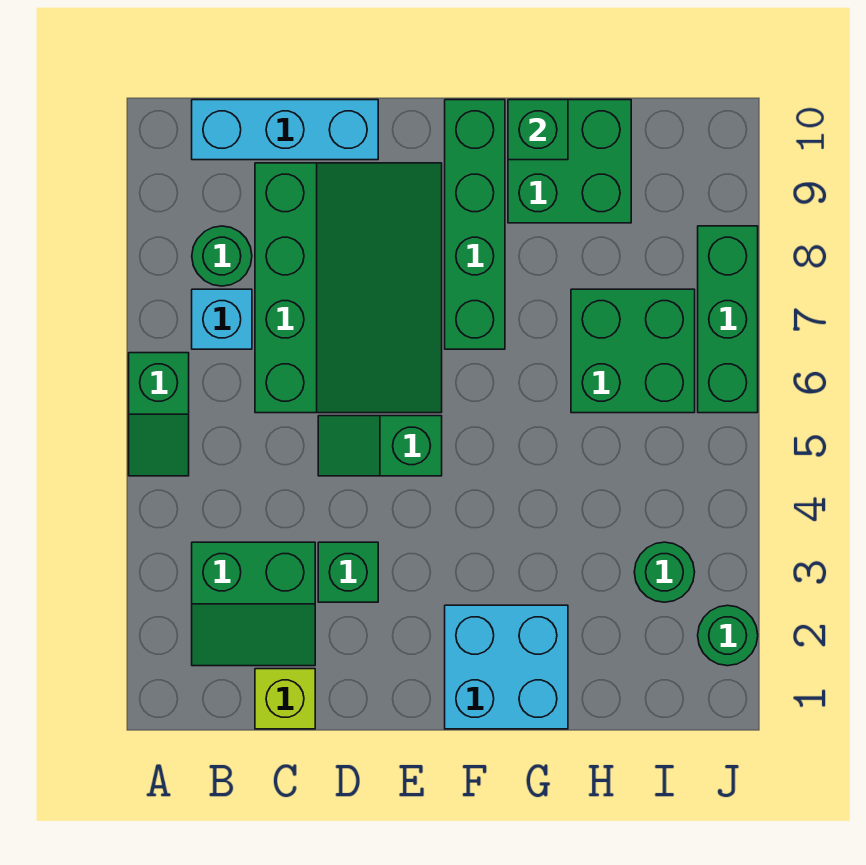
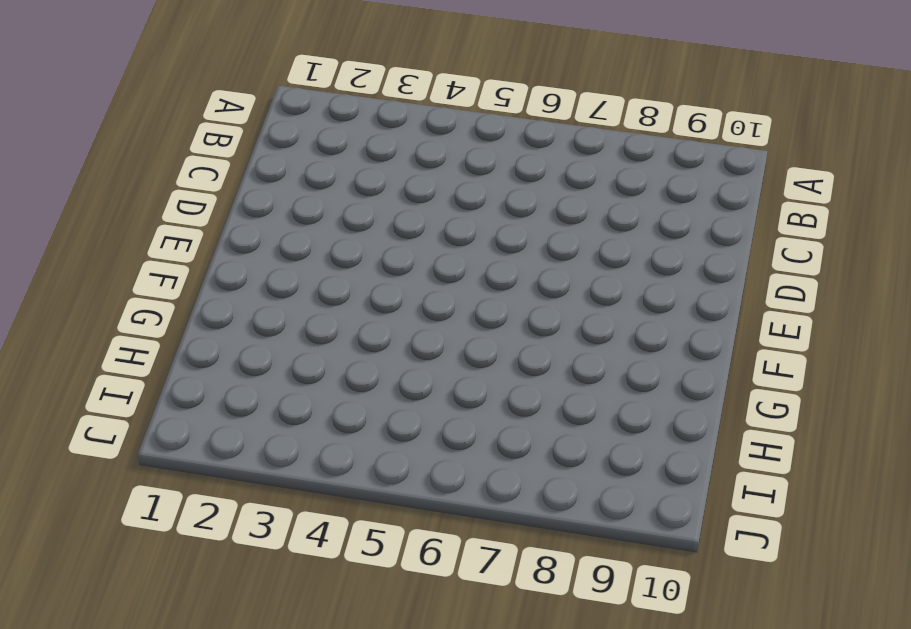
none -> green 1x2 slope [129,353,189,476]
none -> green 2x2 slope [192,542,315,666]
none -> cyan 1x1 brick [192,289,252,349]

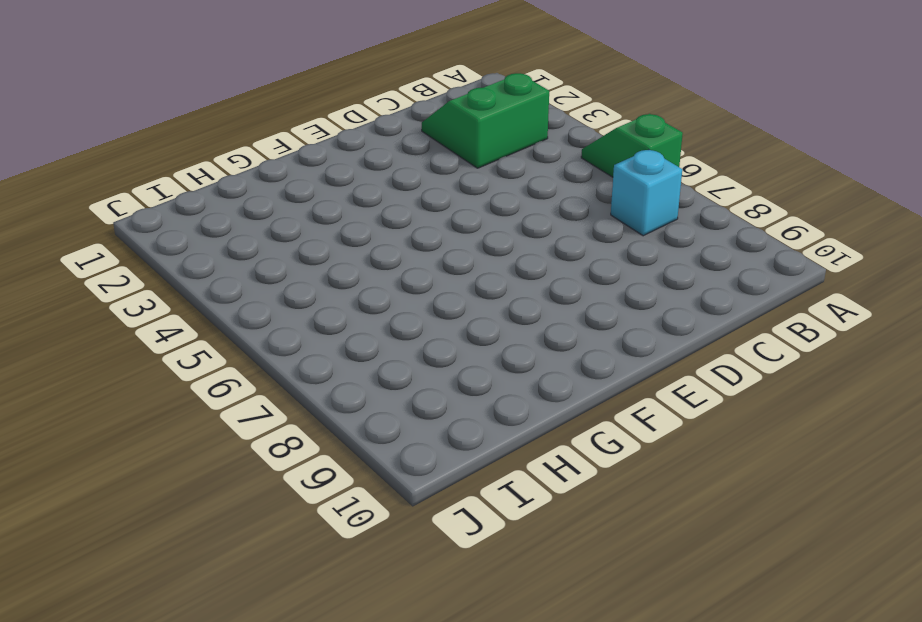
none -> green 1x1 round brick [192,226,252,286]
none -> cyan 1x3 brick [192,100,378,160]
none -> lime 1x1 brick [255,669,315,729]

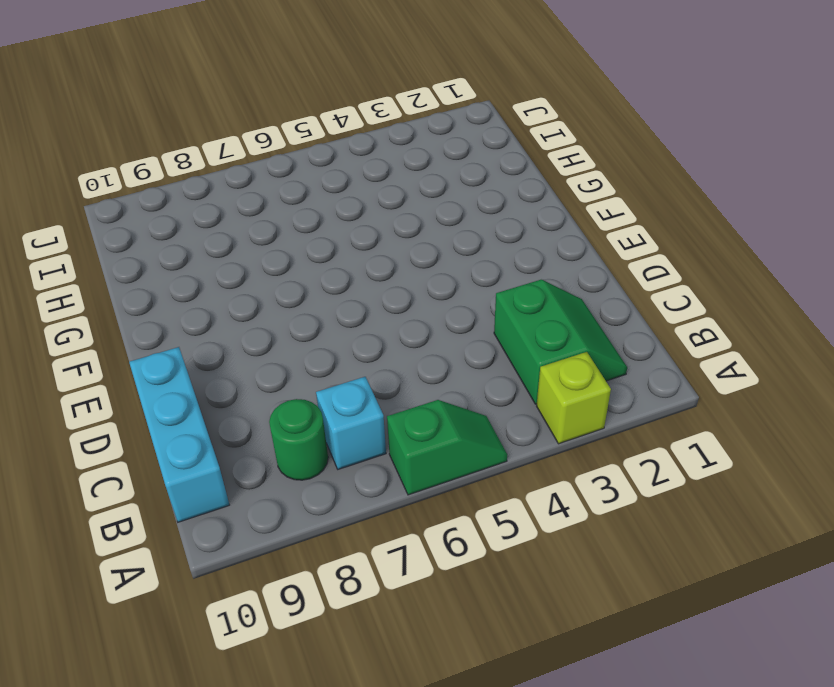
lime 1x1 brick [537,352,611,444] -> lime 1x1 brick moved to [255,669,315,729]
none -> green 3x4 slope [255,163,442,413]
none -> green 1x1 brick [318,542,378,602]
none -> green 1x2 slope [318,416,442,476]

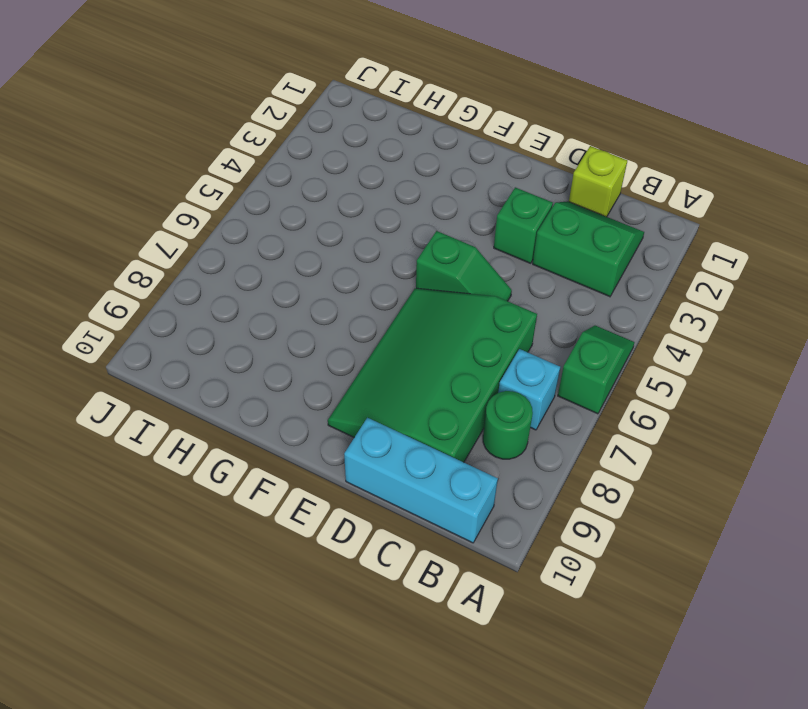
none -> cyan 2x2 brick [445,605,568,729]
none -> green 1x4 brick [445,100,505,349]
none -> green 2x2 brick [508,100,631,223]

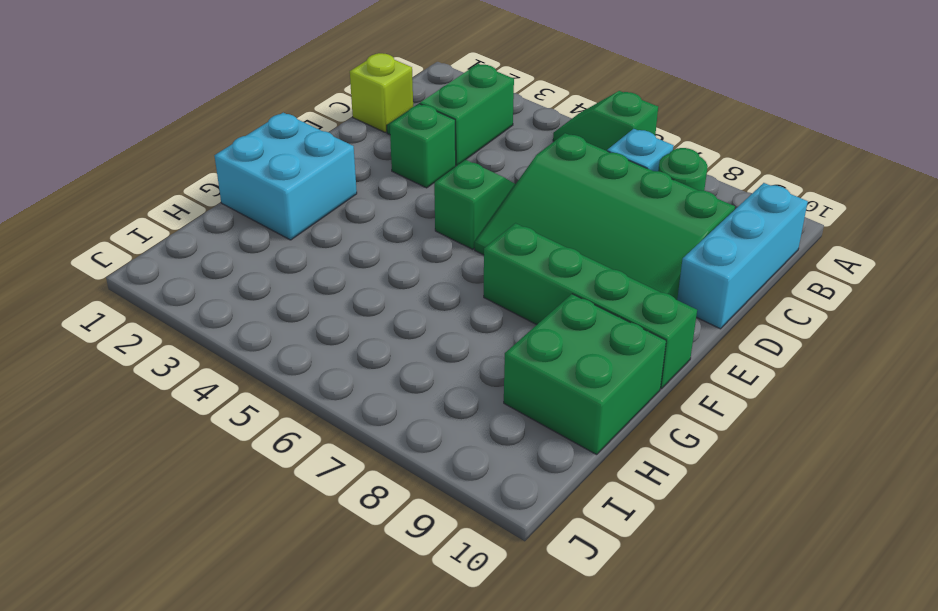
none -> green 2x2 brick [571,289,695,413]
none -> green 1x1 round brick [634,542,695,602]
none -> green 1x1 round brick [698,605,758,666]

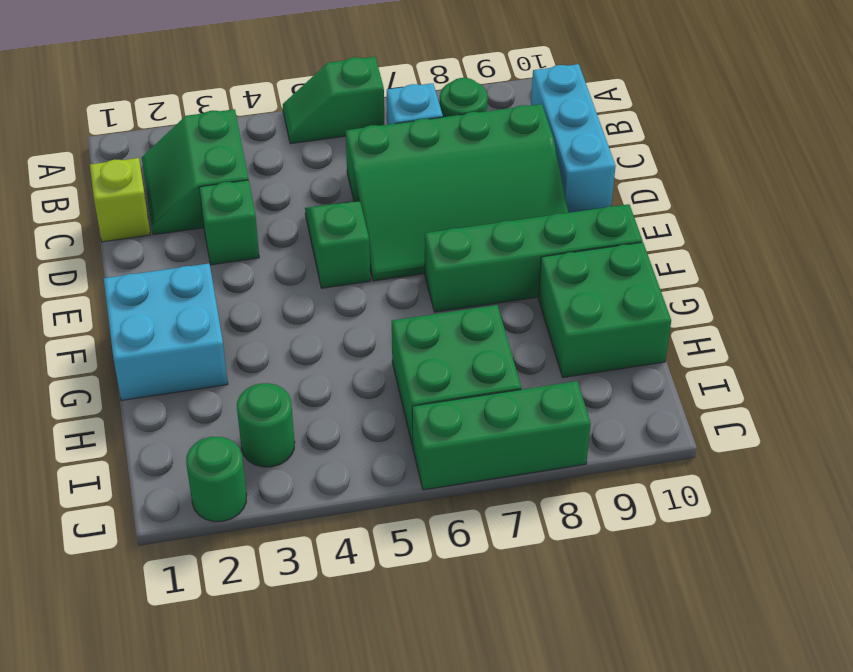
none -> green 1x1 brick [508,100,568,160]

